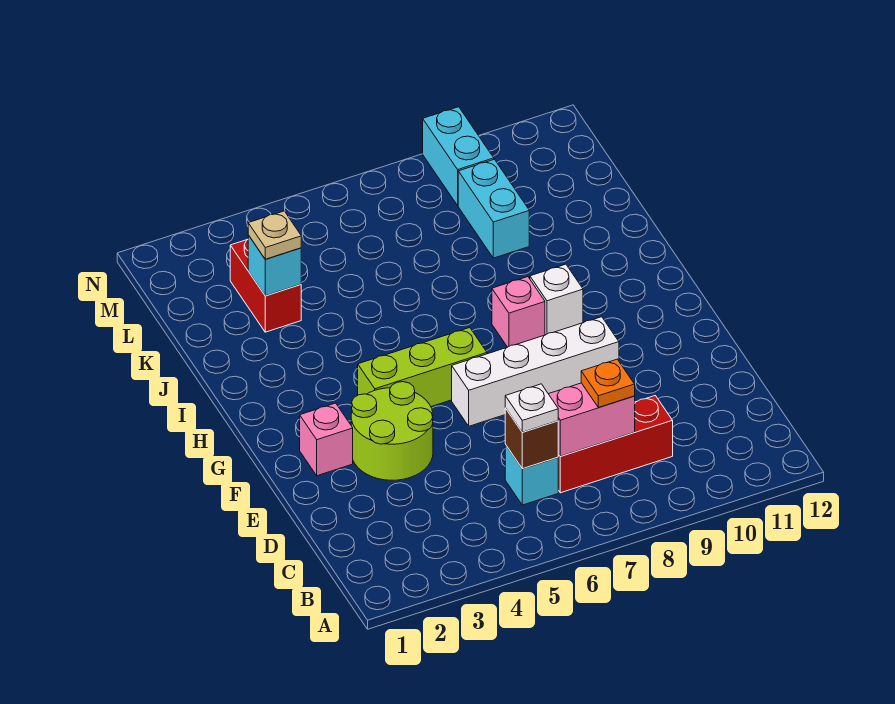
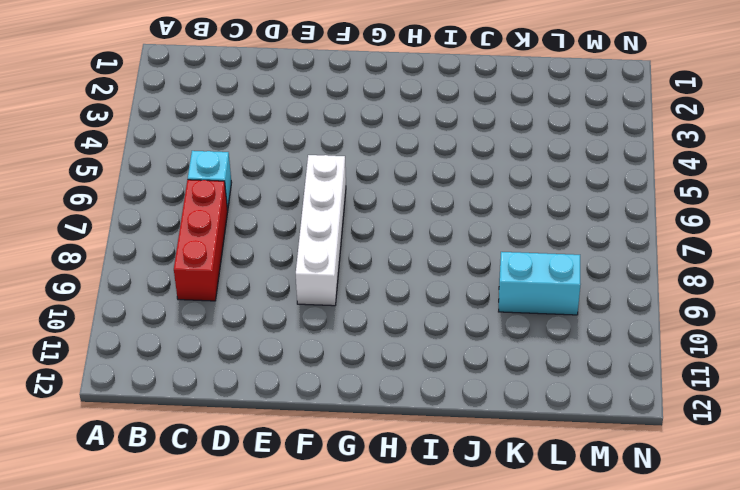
none -> lime 2x2 round brick [351,382,433,480]
none -> pink 1x1 brick [300,403,353,476]
none -> lime 1x3 brick [358,328,487,407]

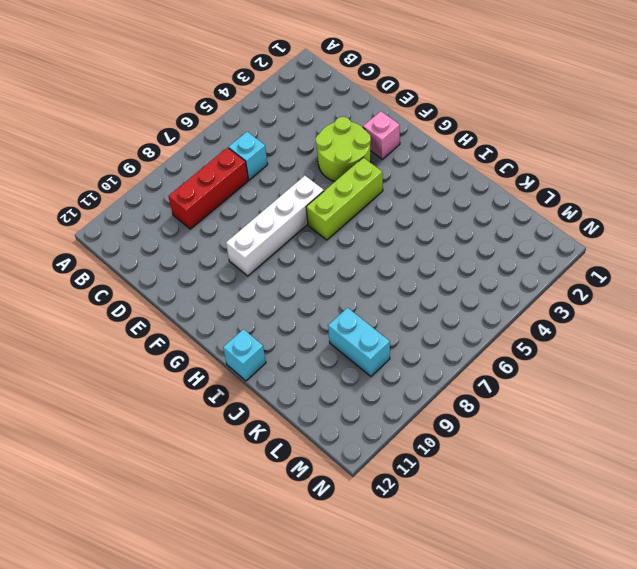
cyan 1x1 brick [223,329,266,381] -> cyan 1x1 brick moved to [248,235,301,296]
none -> pink 1x1 brick [492,277,545,347]
none -> white 1x1 brick [530,264,583,335]
none -> red 1x2 brick [230,240,301,332]

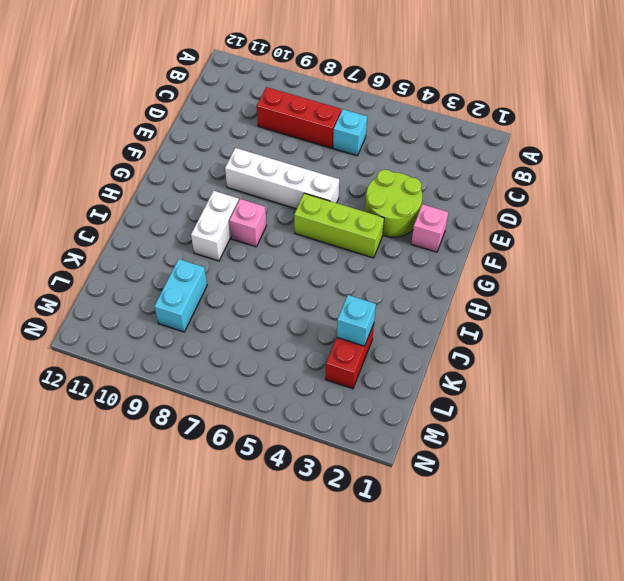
white 1x2 brick [191,191,239,261] -> white 1x1 brick [530,264,583,335]
none -> cyan 1x2 brick [423,107,494,205]
none -> brown 1x1 brick [505,408,558,469]
none -> pink 1x2 brick [549,383,635,456]

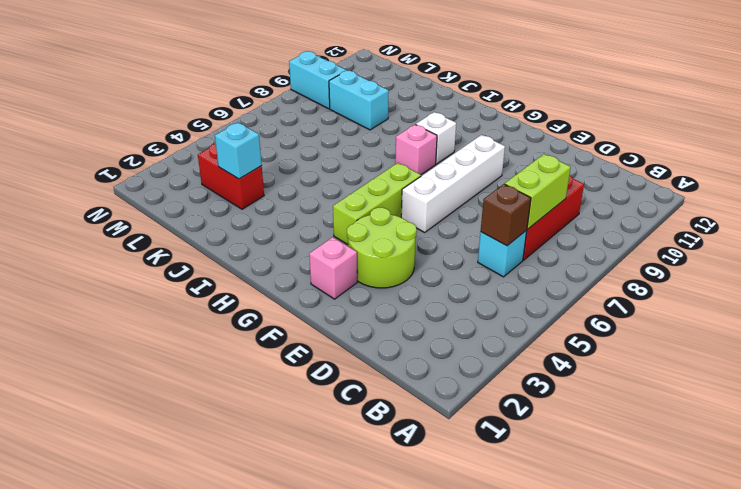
lime 1x2 brick [505,154,571,229] -> pink 1x2 brick [549,383,635,456]
none -> white 1x1 plate [505,384,558,432]
none -> orange 1x1 plate [581,359,635,407]
none -> tan 1x1 plate [248,211,301,259]

